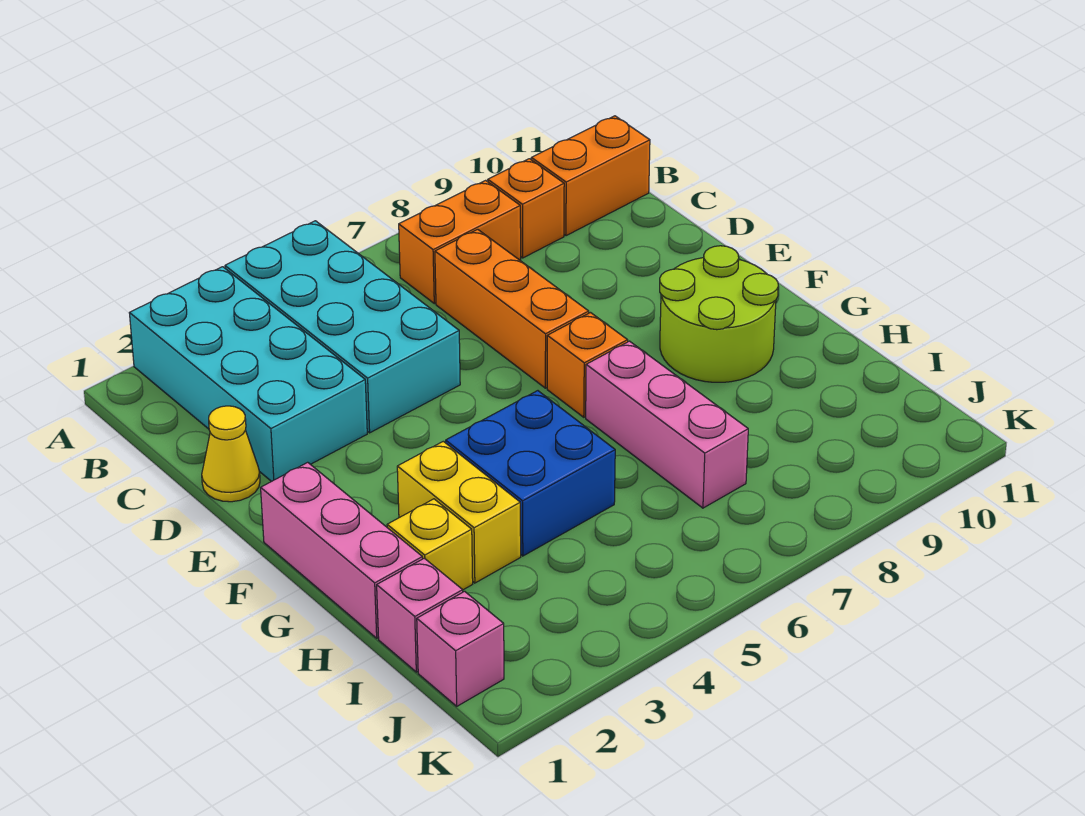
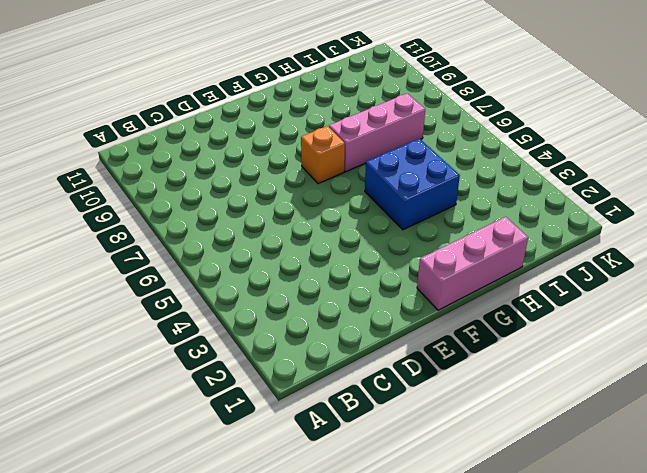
none -> cyan 2x4 brick [130,267,367,482]
none -> cyan 2x4 brick [225,221,460,433]
none -> orange 1x2 brick [399,180,521,304]

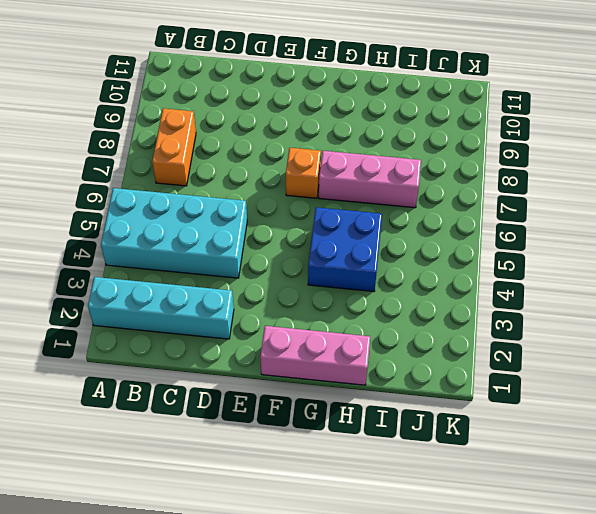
cyan 1x4 brick [88,277,234,339] -> cyan 2x4 brick [130,267,367,482]
none -> orange 1x1 brick [488,159,564,258]
none -> orange 1x2 brick [531,116,650,236]
none -> orange 1x3 brick [435,229,589,388]

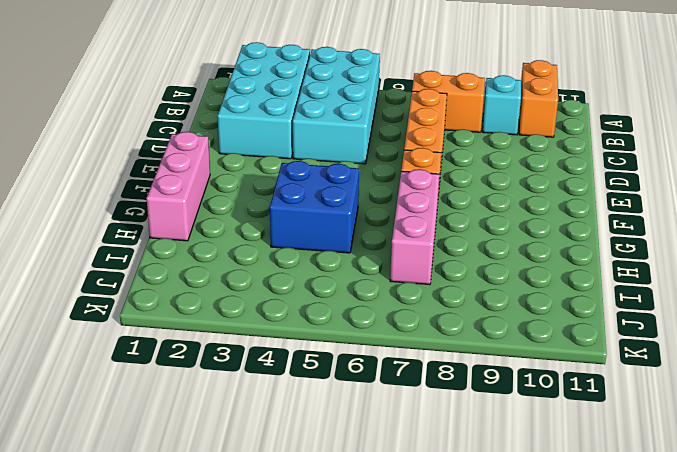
orange 1x2 brick [519,60,558,137] -> orange 1x2 brick turned to [531,116,650,236]
cyan 1x1 brick [483,75,521,135] -> orange 1x1 brick [488,159,564,258]
none -> yellow 1x1 cone [202,406,260,502]
none -> lime 2x2 round brick [660,246,778,382]
none -> yellow 1x2 brick [397,441,521,583]

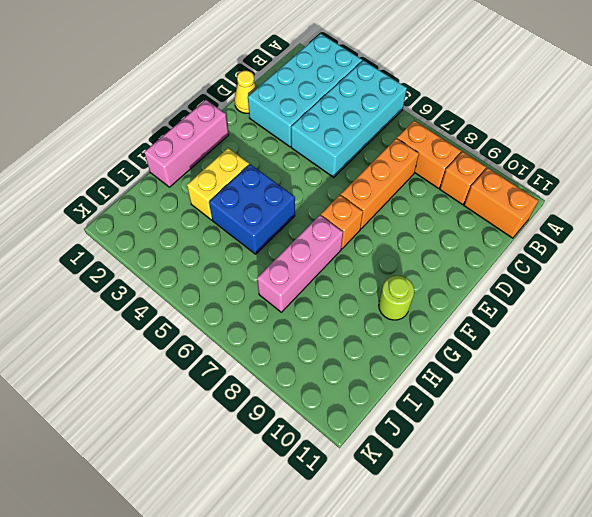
lime 1x1 round brick [379,276,414,320] -> lime 2x2 round brick [660,246,778,382]
none -> yellow 1x1 brick [387,499,473,590]
none -> pink 1x1 brick [377,558,463,672]
none -> pink 1x1 brick [417,591,504,706]

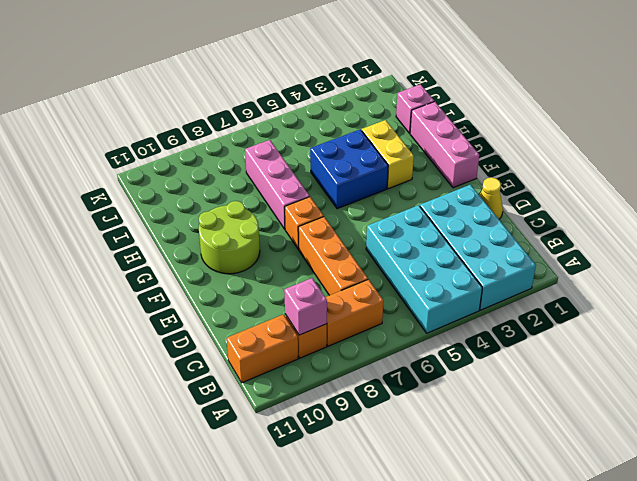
pink 1x1 brick [284,278,327,335] -> pink 1x1 brick moved to [417,591,504,706]
none -> yellow 1x1 brick [387,499,473,590]

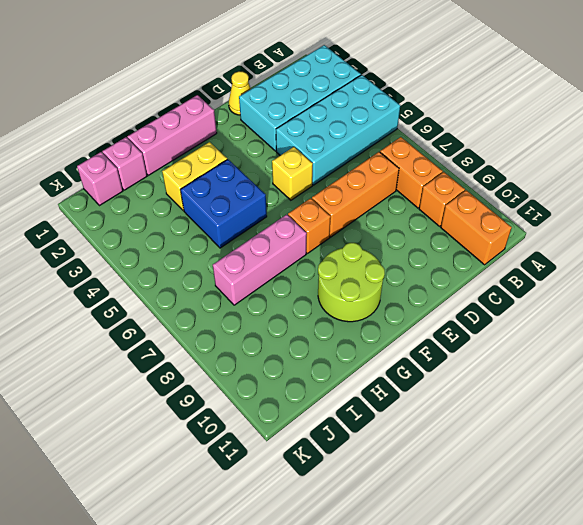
yellow 1x1 brick [272,147,313,200] -> yellow 1x1 brick moved to [387,499,473,590]

